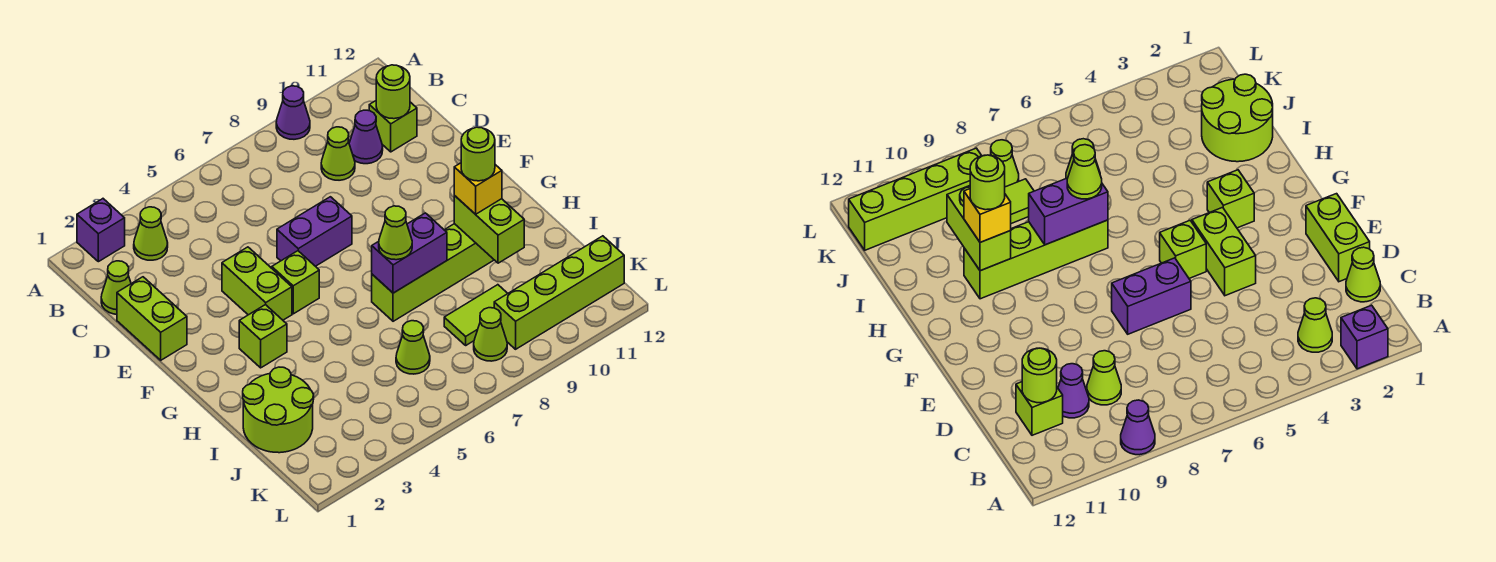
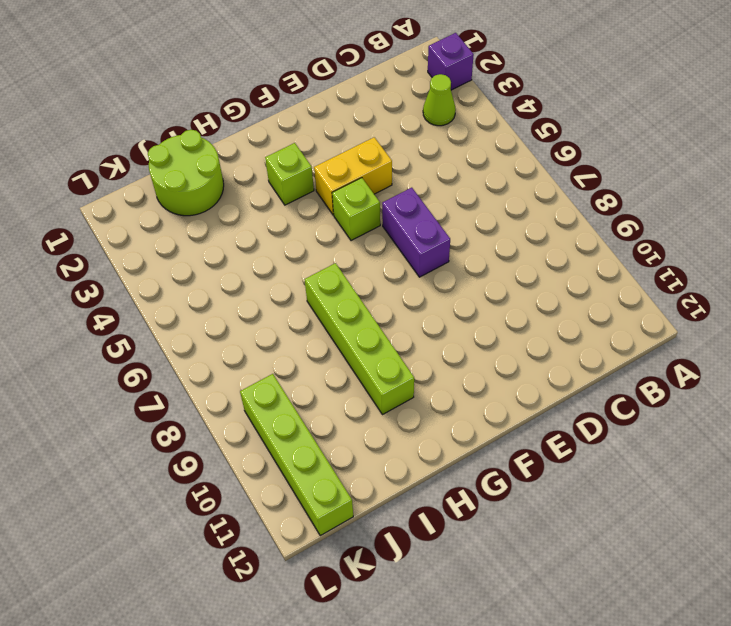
yellow 1x2 brick [314,137,392,215] -> lime 1x2 brick [222,247,292,320]
none -> purple 1x1 cone [276,86,310,139]
none -> lime 1x1 cone [101,261,131,314]
none -> lime 1x1 cone [321,127,355,180]

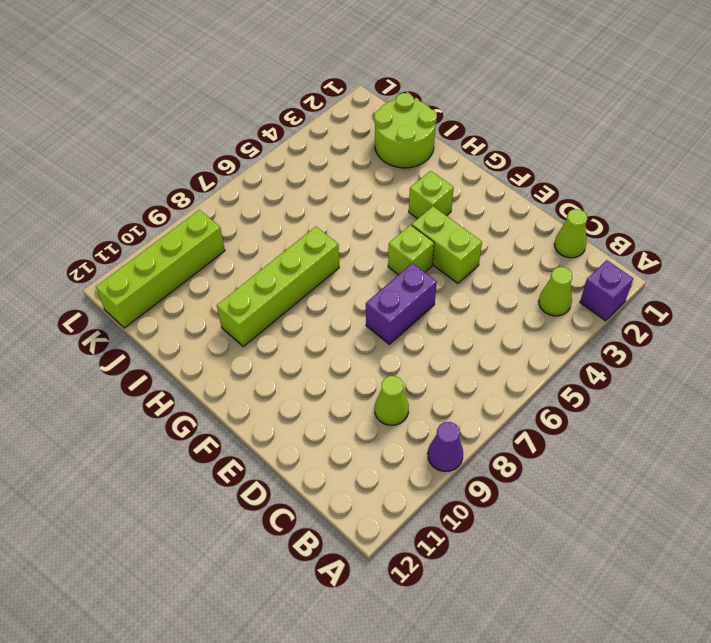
none -> purple 1x1 cone [349,110,383,164]
none -> lime 1x1 brick [369,101,417,152]
none -> lime 1x2 brick [117,277,187,360]

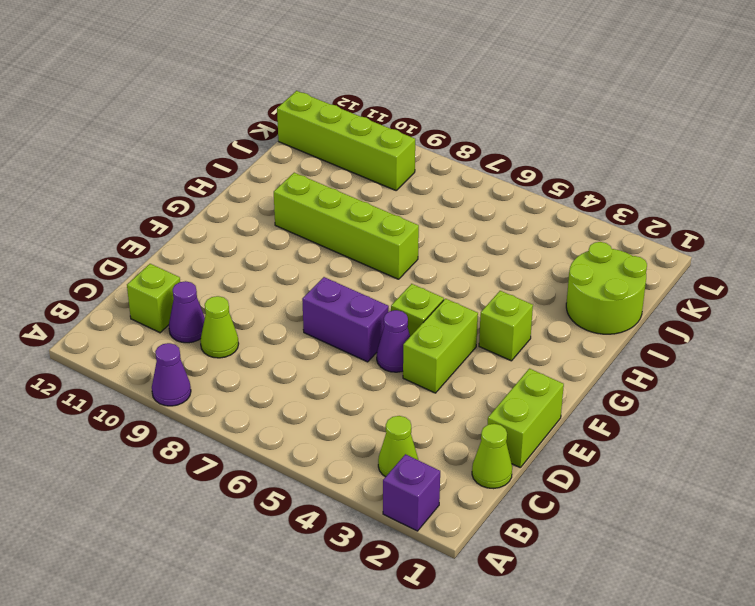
purple 1x1 cone [377,310,410,372] -> none
none -> lime 1x1 cone [396,321,430,374]
none -> lime 1x2 tile [444,285,508,345]
none -> lime 1x1 cone [474,308,507,361]

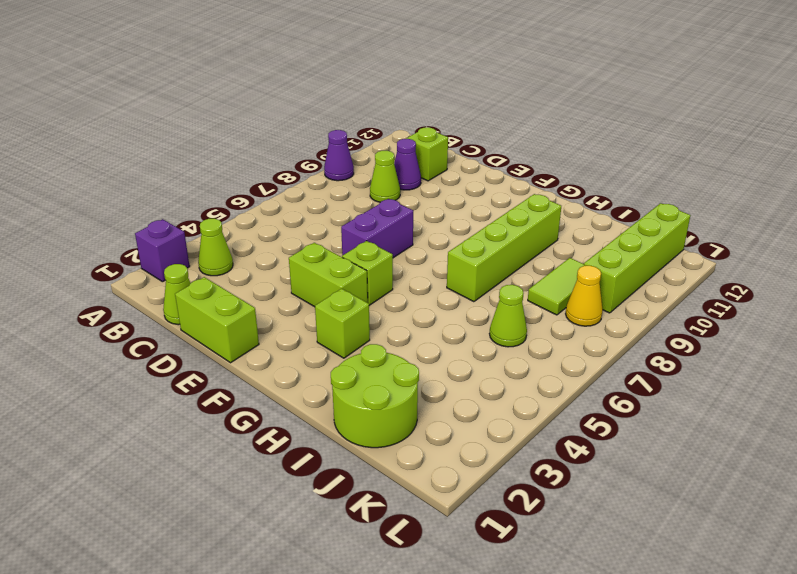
yellow 1x1 cone [566,266,603,326] -> lime 1x1 cone [474,308,507,361]
none -> lime 1x1 round brick [376,65,410,119]
none -> purple 1x2 brick [372,213,447,293]
none -> lime 1x2 brick [454,196,524,263]

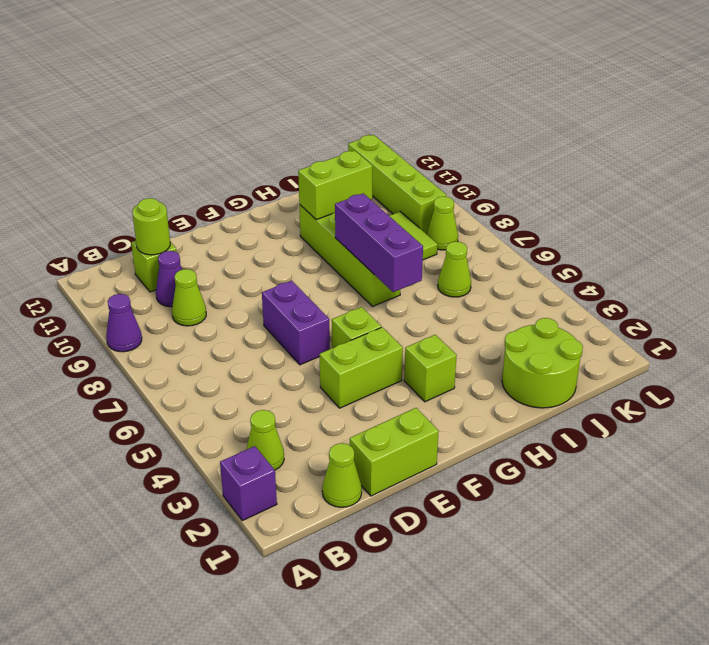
purple 1x3 brick [335,193,423,292] -> purple 1x2 brick [372,213,447,293]
none -> lime 1x1 cone [379,206,412,260]
none -> yellow 1x1 brick [454,163,502,214]
none -> lime 1x1 round brick [461,127,495,181]

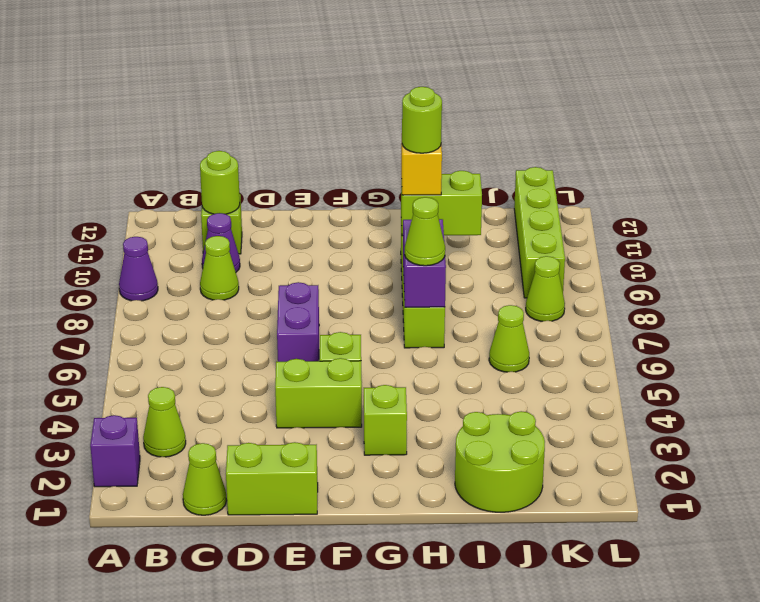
none -> lime 1x2 tile [444,285,508,345]

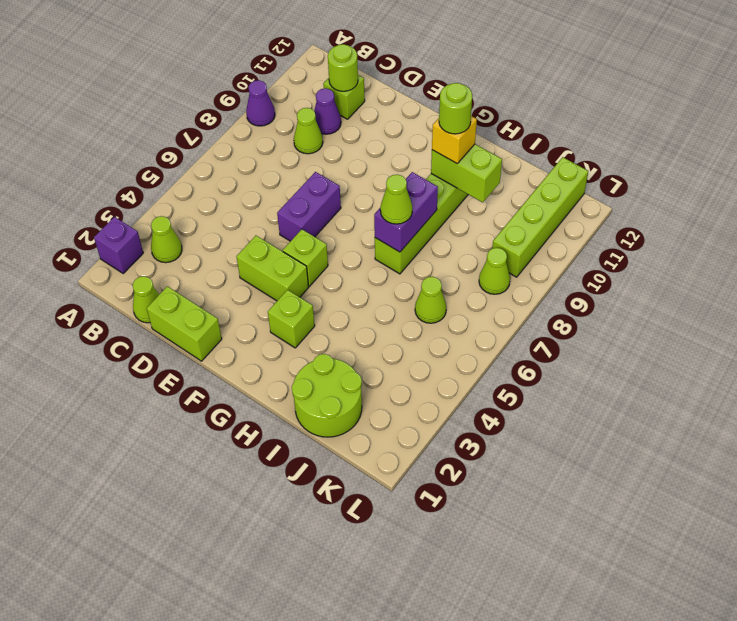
none -> lime 1x2 tile [444,285,508,345]

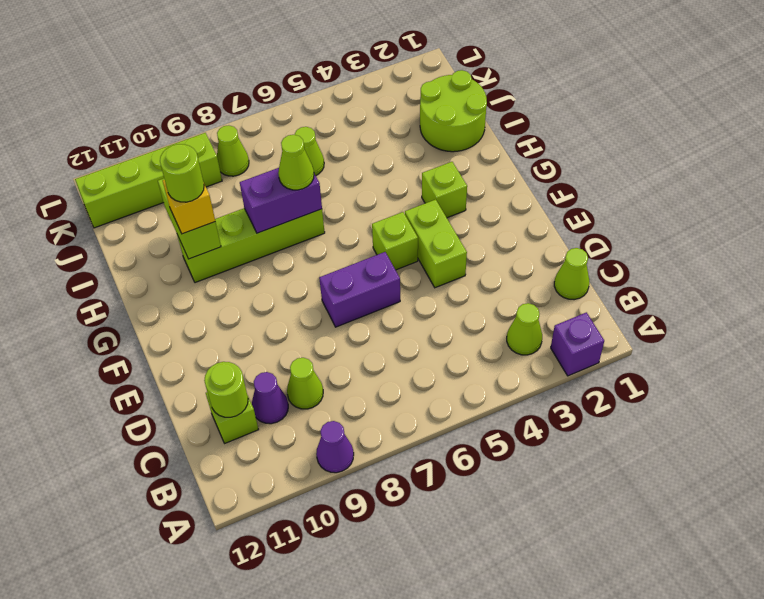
none -> lime 1x2 brick [117,277,187,360]
none -> lime 1x2 tile [444,285,508,345]

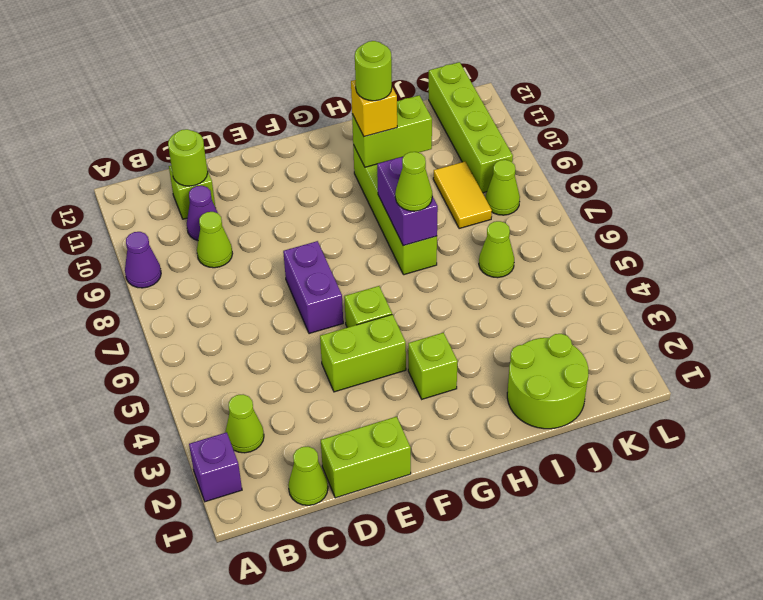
yellow 1x2 tile [433,162,492,229] -> lime 1x2 tile [444,285,508,345]

